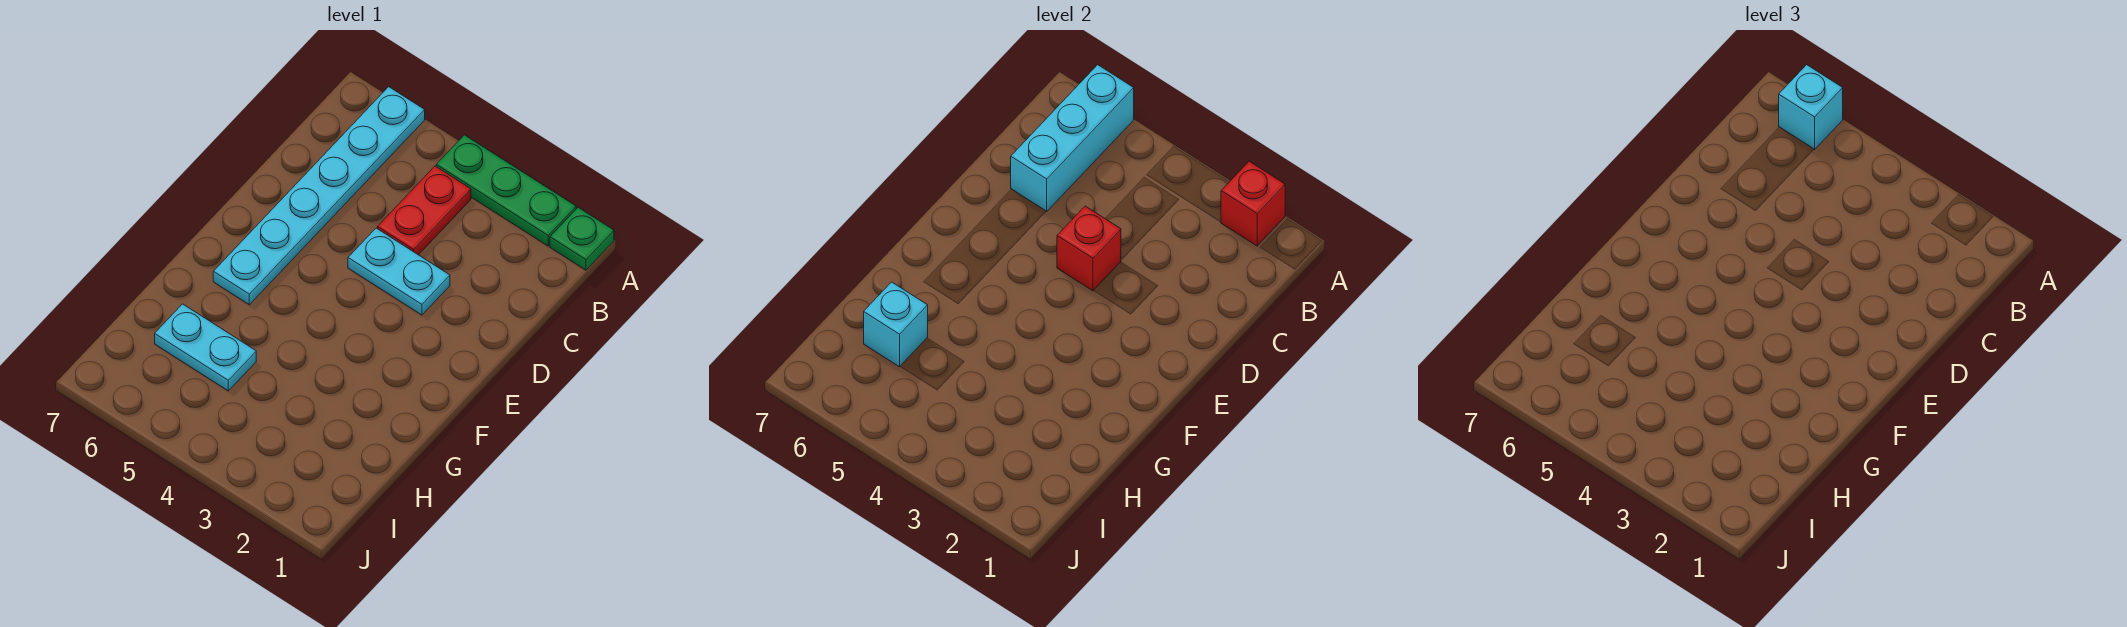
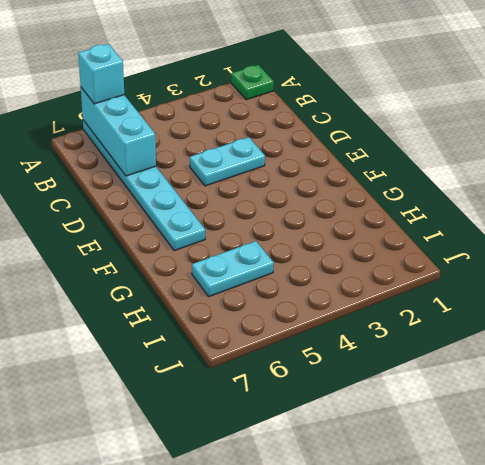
none -> green 1x3 plate [436,135,576,246]
none -> red 1x2 plate [377,166,471,255]

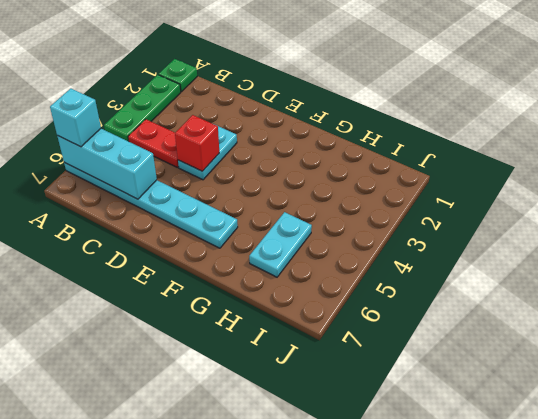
none -> red 1x1 brick [1221,161,1285,246]
none -> cyan 1x1 brick [864,282,928,367]

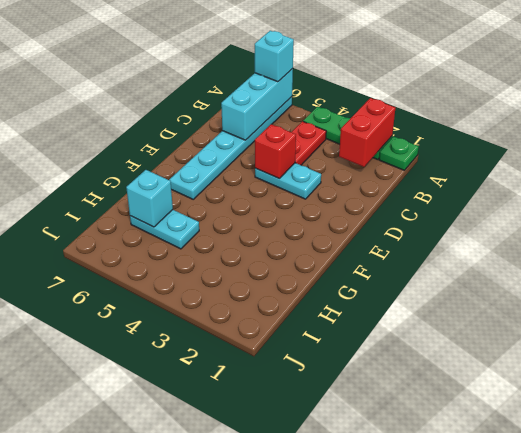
red 1x2 brick [339,98,395,167] -> red 1x1 brick [1221,161,1285,246]

